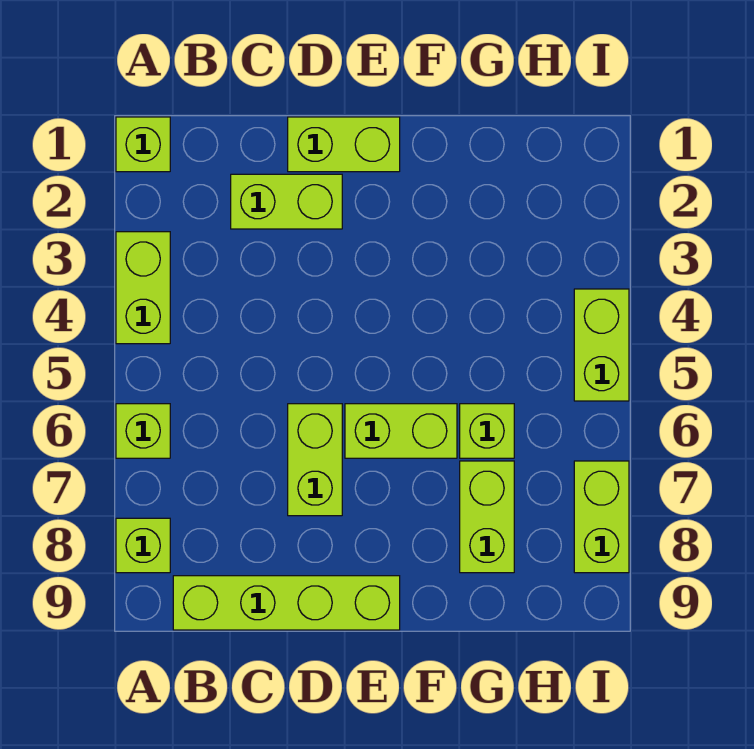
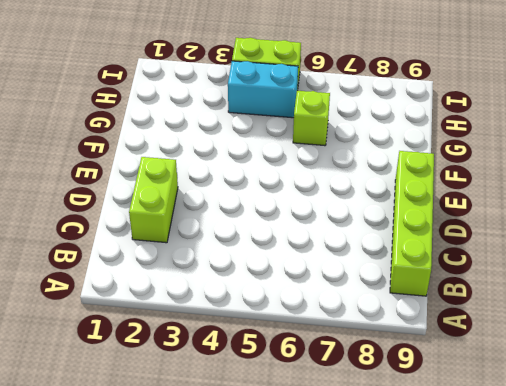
cyan 1x2 brick [228,61,298,118] -> none
none -> lime 1x1 brick [116,117,170,172]
none -> lime 1x2 brick [116,232,170,344]
none -> lime 1x1 brick [116,404,170,458]

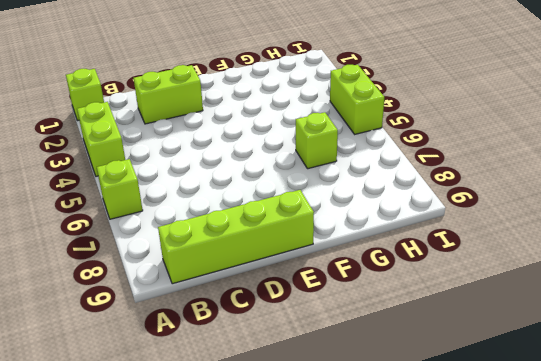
none -> lime 1x1 brick [116,518,170,573]
none -> lime 1x2 brick [288,117,400,172]
none -> lime 1x2 brick [288,404,342,516]

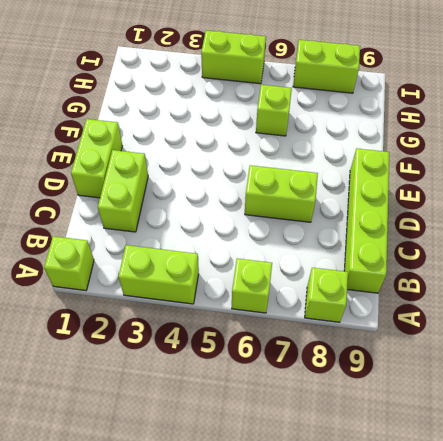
none -> lime 1x2 brick [345,404,457,458]
none -> lime 1x2 brick [460,461,514,573]

